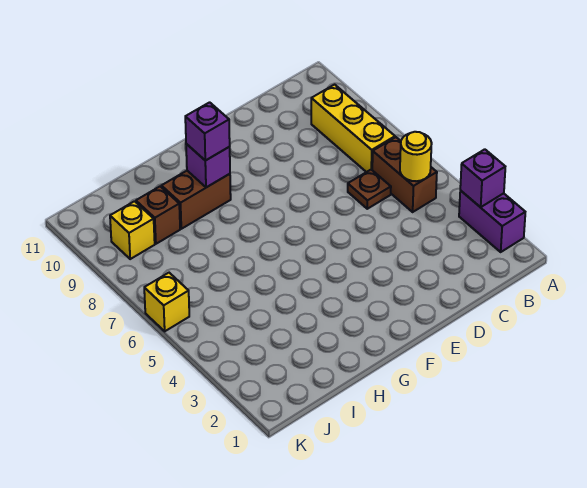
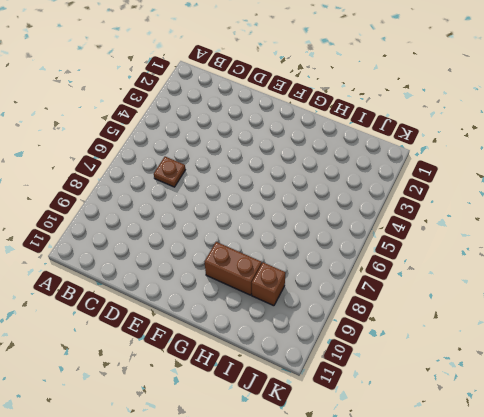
none -> purple 1x2 brick [459,190,525,252]
none -> brown 1x2 brick [372,137,437,212]
none -> yellow 1x3 brick [311,85,395,172]

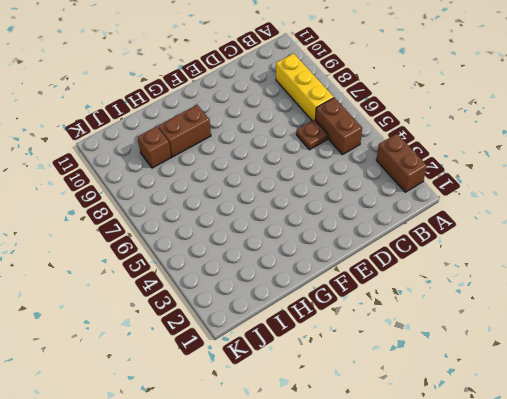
brown 1x2 brick [376,134,427,192] -> purple 1x2 brick [459,190,525,252]
none -> yellow 1x1 brick [110,201,155,259]
none -> yellow 1x1 brick [144,273,189,331]
none -> purple 1x1 brick [460,149,505,207]

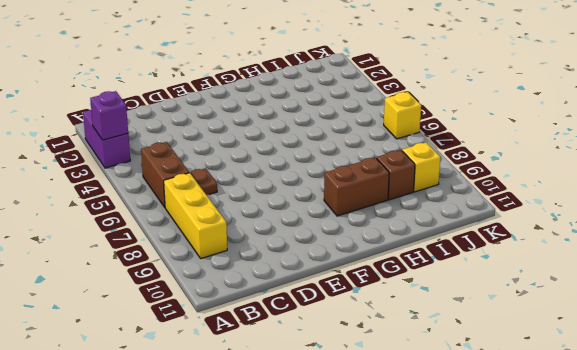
none -> yellow 1x1 round brick [400,132,432,181]
none -> purple 1x1 brick [186,144,230,187]
none -> purple 1x1 brick [185,102,230,161]

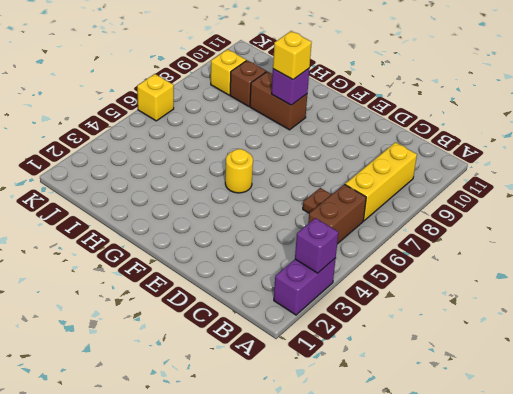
yellow 1x1 round brick [225,149,253,193] -> yellow 1x1 round brick moved to [400,132,432,181]
yellow 1x1 brick [273,31,312,80] -> purple 1x1 brick [185,102,230,161]

